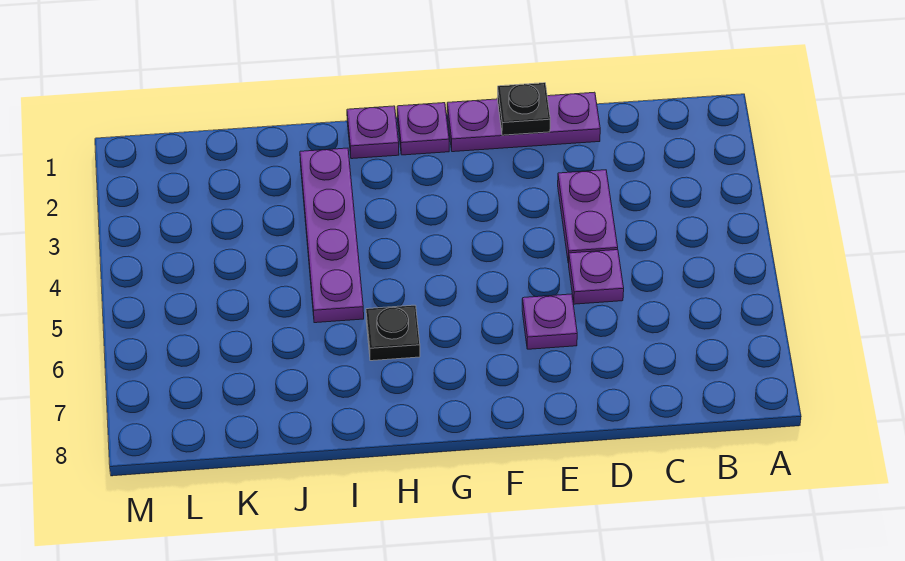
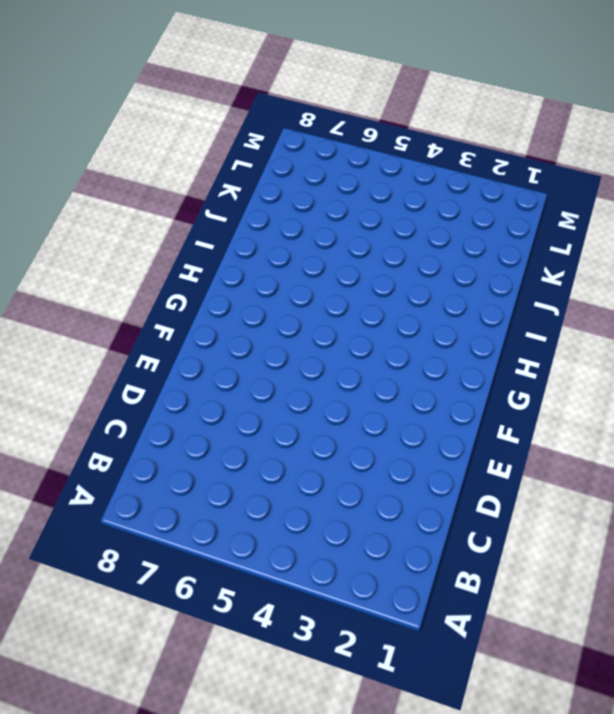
none -> purple 1x3 plate [447,92,600,152]
none -> purple 1x2 plate [558,170,618,263]

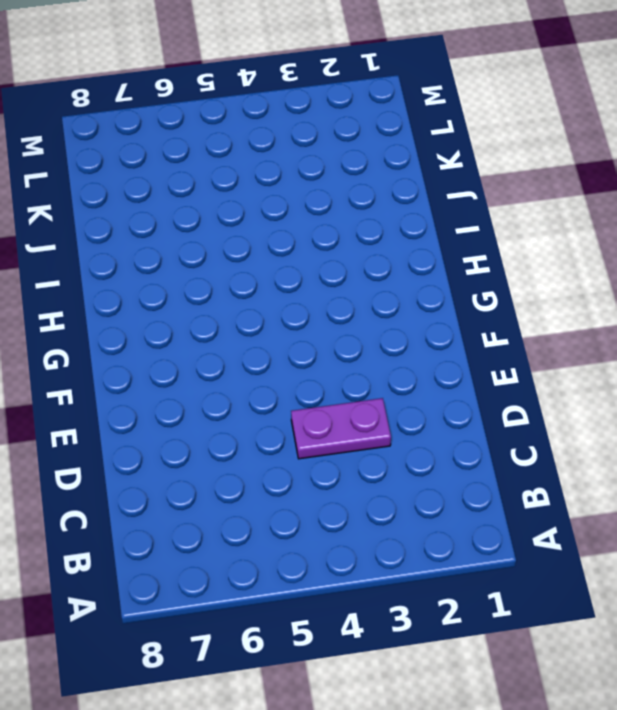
none -> purple 1x3 plate [447,92,600,152]
none -> purple 1x1 plate [569,250,624,304]

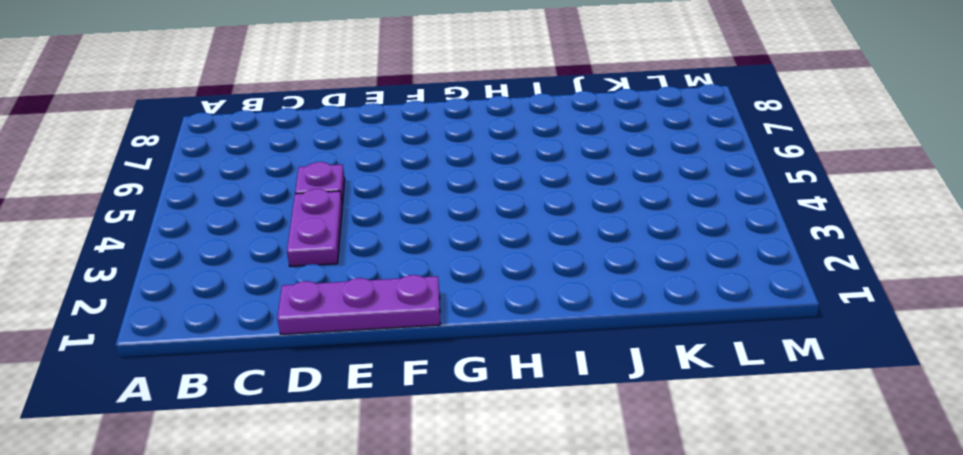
none -> purple 1x1 plate [522,294,577,349]
none -> purple 1x1 plate [397,103,449,155]

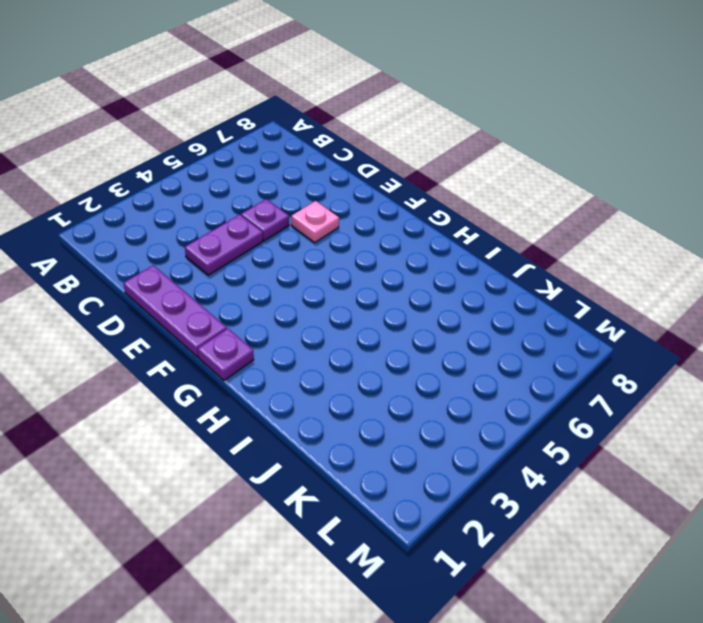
pink 1x1 plate [291,201,339,243] -> purple 1x1 plate [522,294,577,349]
none -> purple 1x1 plate [347,106,399,159]
none -> black 1x1 plate [366,305,420,361]

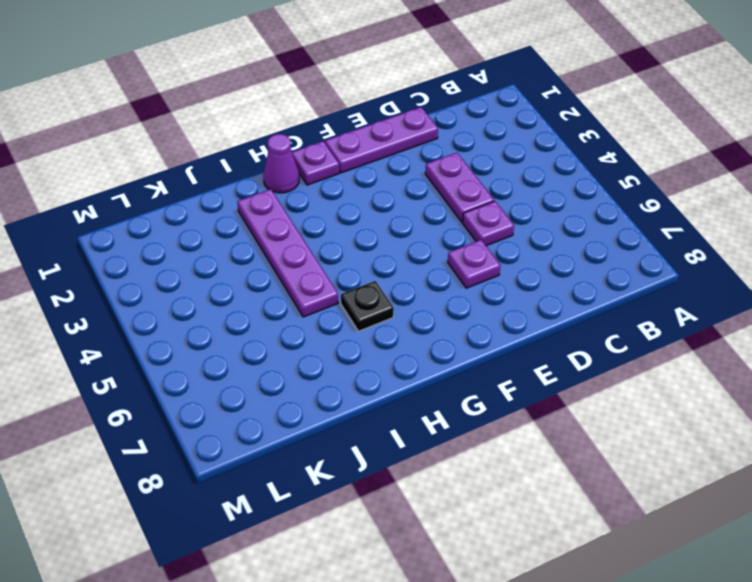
purple 1x1 cone [263,134,299,193] -> purple 1x1 plate [347,106,399,159]
none -> black 1x1 plate [497,83,550,135]

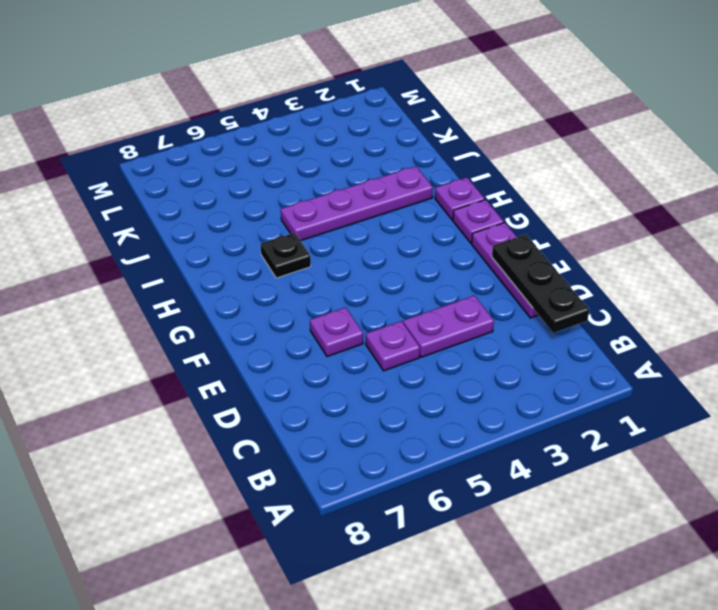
black 1x3 plate [492,235,589,333] -> black 1x1 plate [497,83,550,135]

